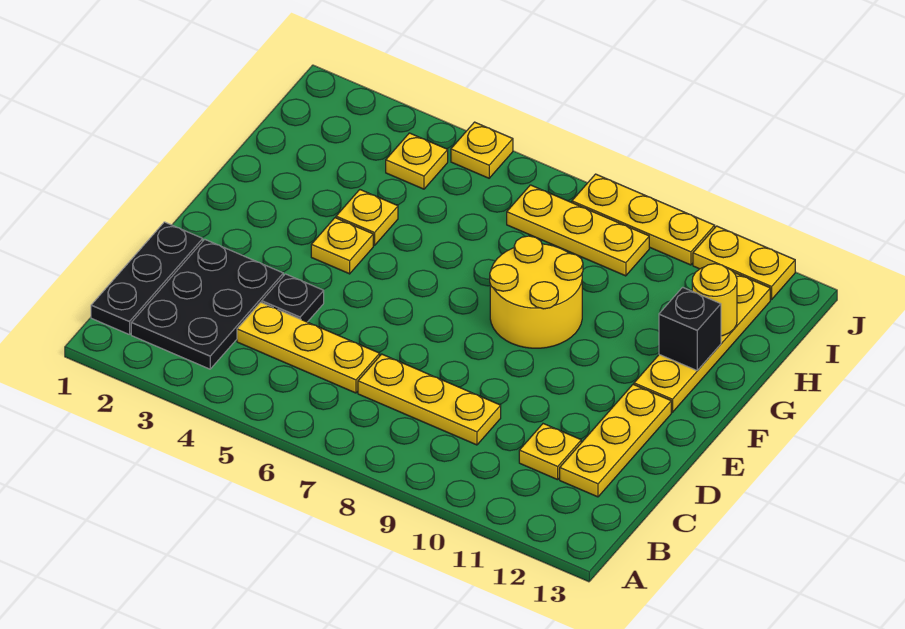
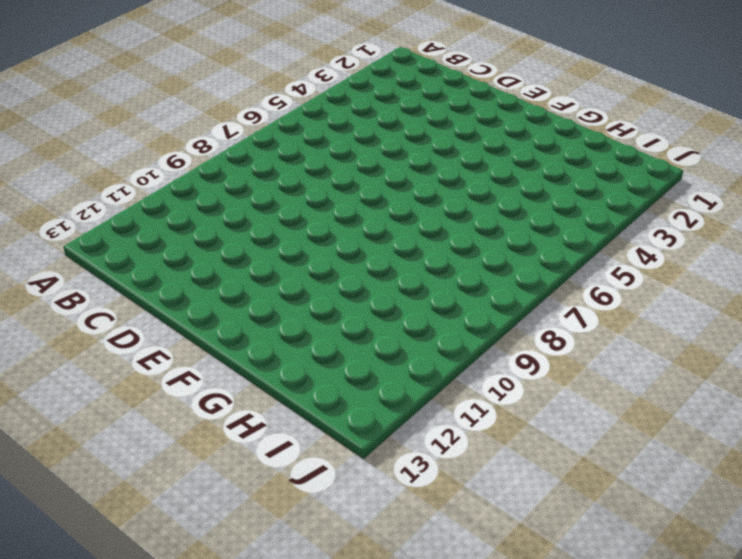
none -> black 1x3 plate [91,222,203,335]
none -> black 2x3 plate [131,239,283,369]
none -> yellow 1x3 plate [237,302,380,393]

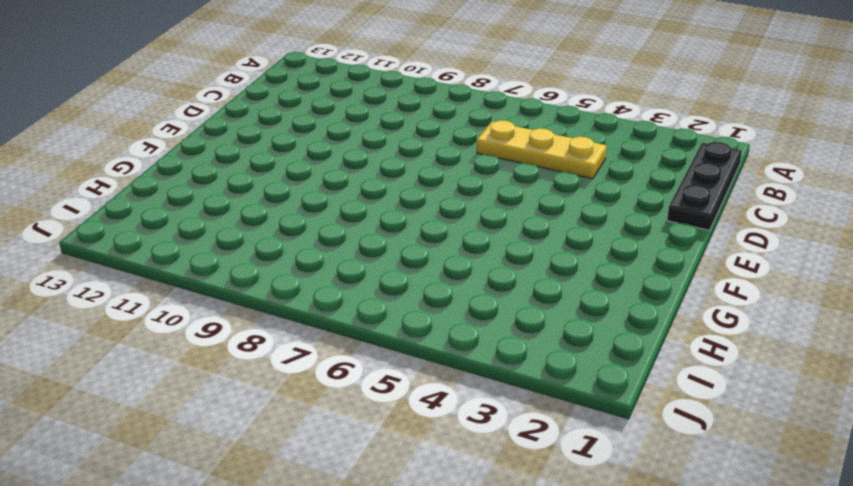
none -> black 2x3 plate [131,239,283,369]
none -> yellow 1x3 plate [358,354,501,445]
none -> yellow 1x1 plate [519,424,581,480]

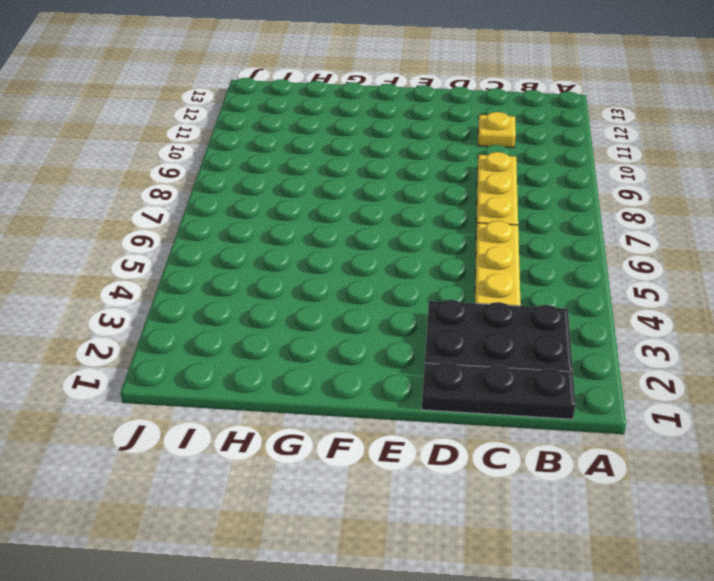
none -> yellow 1x3 plate [560,385,671,497]
none -> black 1x1 plate [262,274,324,322]
none -> yellow 1x1 plate [311,218,373,274]

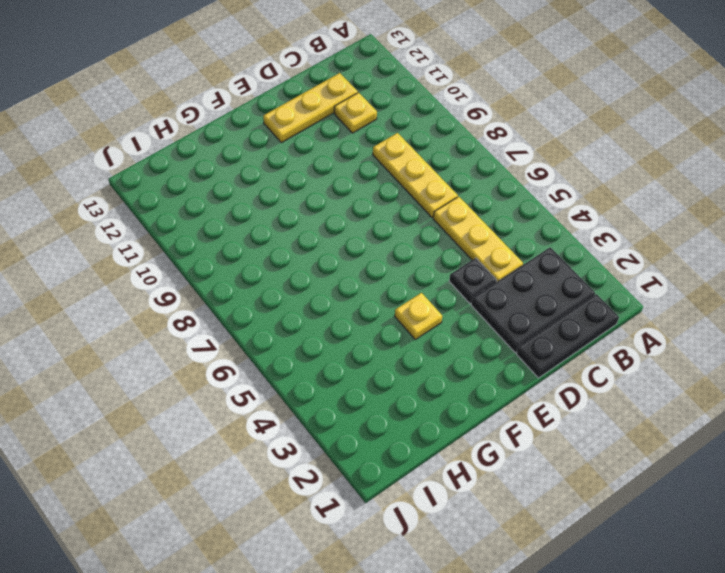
none -> yellow 2x2 round brick [490,236,583,348]
none -> yellow 1x4 plate [634,273,770,412]
none -> yellow 1x1 plate [336,190,398,246]

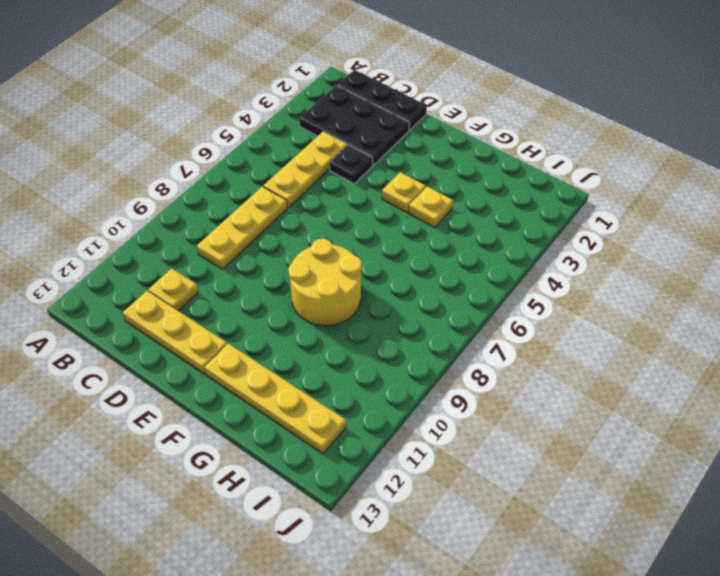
none -> yellow 1x1 plate [386,133,448,189]
none -> yellow 1x3 plate [507,185,649,276]
none -> yellow 1x1 plate [451,122,513,178]

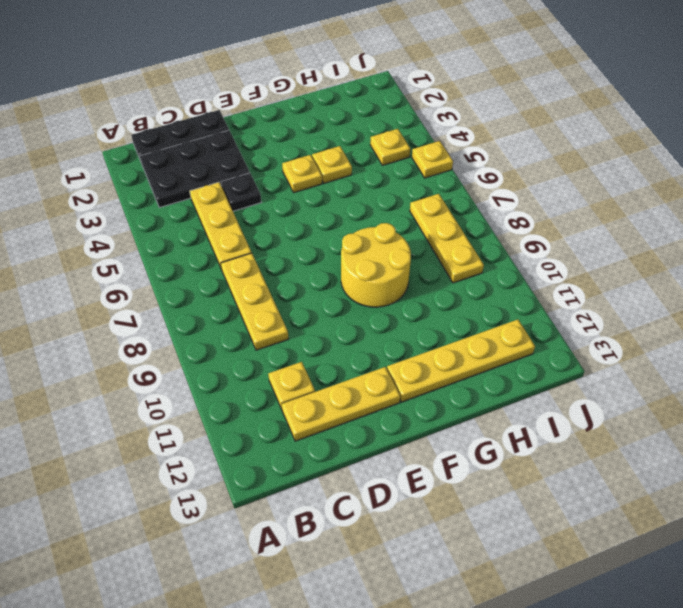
none -> yellow 1x3 plate [572,174,715,265]
none -> yellow 1x2 plate [693,226,795,300]
none -> black 1x1 brick [659,287,721,371]

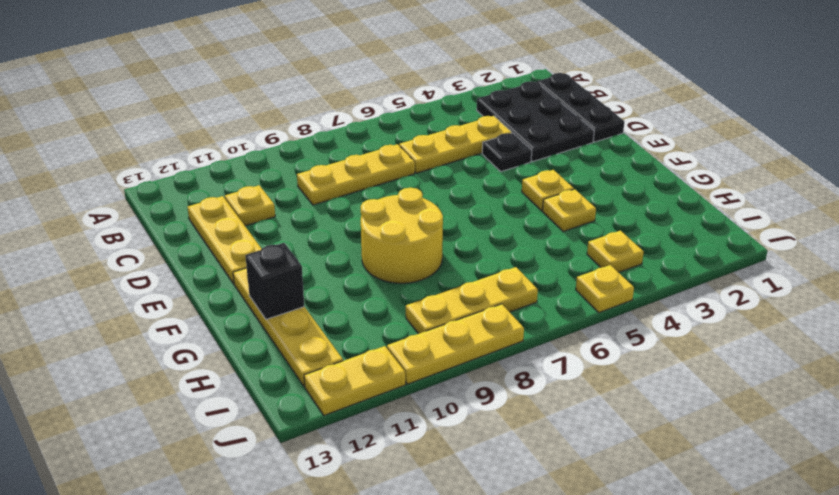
none -> yellow 1x1 round brick [692,264,737,336]

